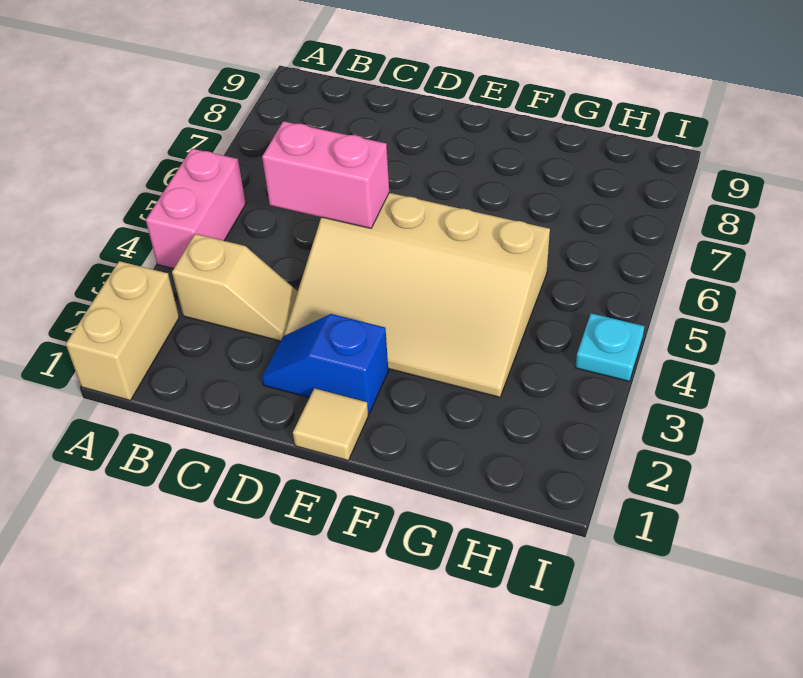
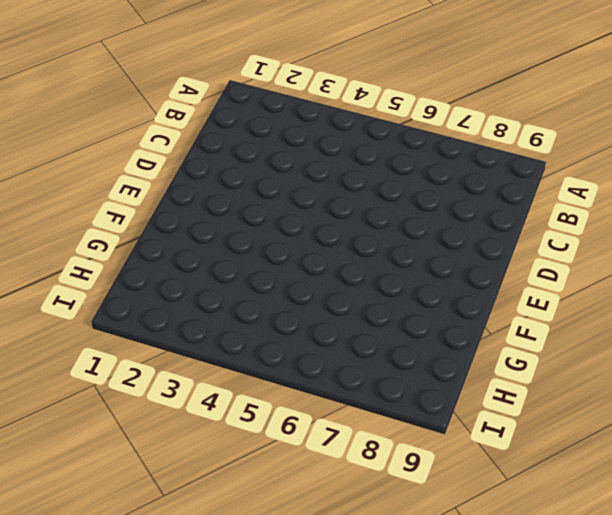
none -> tan 1x2 brick [66,261,179,400]
none -> pink 1x2 brick [146,149,246,268]

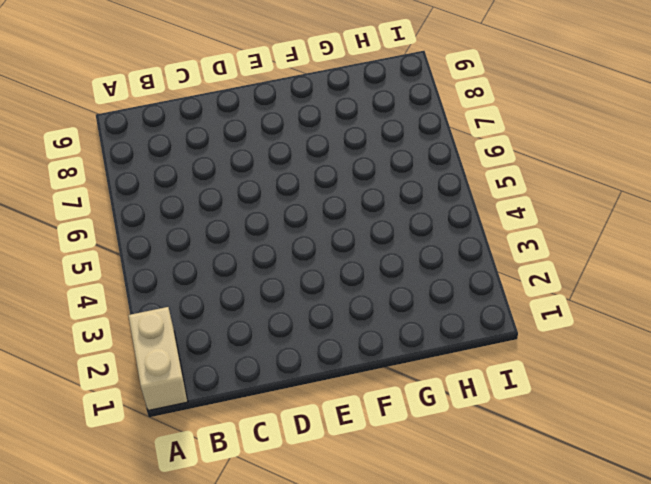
none -> pink 1x2 brick [146,149,246,268]
none -> tan 1x2 slope [172,234,298,341]

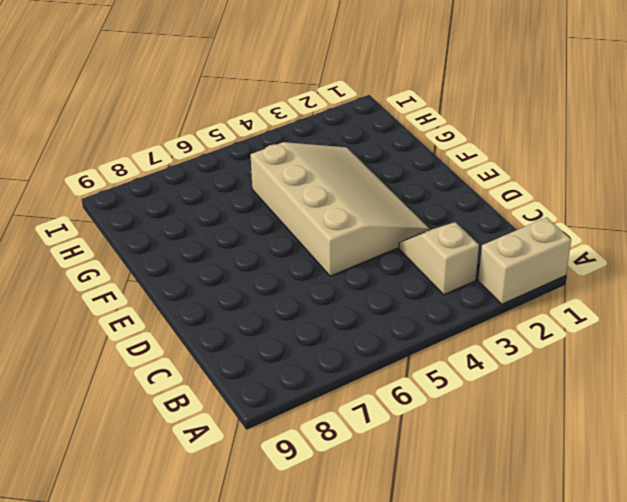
none -> pink 1x2 brick [146,149,246,268]
none -> blue 1x2 slope [262,314,388,413]

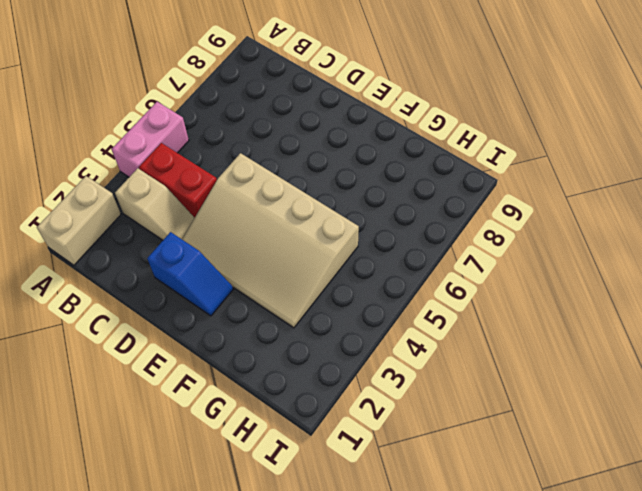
red 1x2 brick [139,143,217,218] -> none
blue 1x2 slope [147,232,233,316] -> blue 1x2 slope turned to [262,314,388,413]
none -> tan 1x1 tile [293,388,368,460]
none -> cyan 1x1 plate [575,313,645,381]

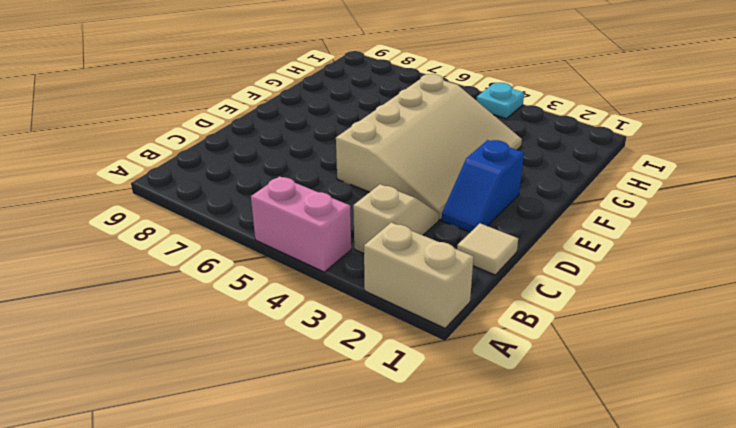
tan 1x1 tile [457,223,518,275] -> tan 1x1 tile moved to [293,388,368,460]
none -> pink 1x2 brick [262,121,389,228]

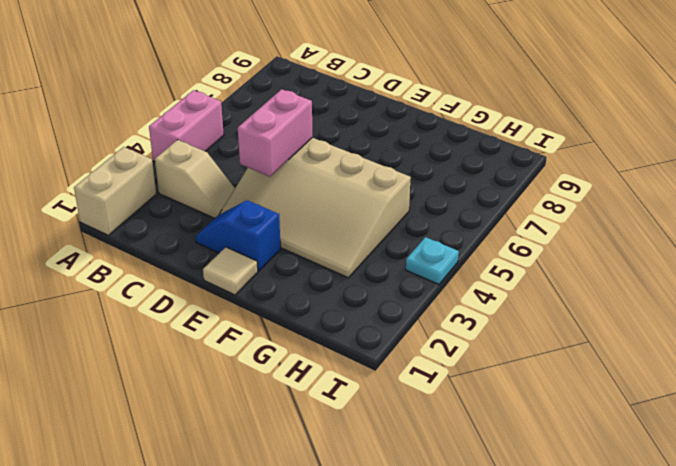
pink 1x2 brick [238,89,313,177] -> pink 1x2 brick turned to [262,121,389,228]

